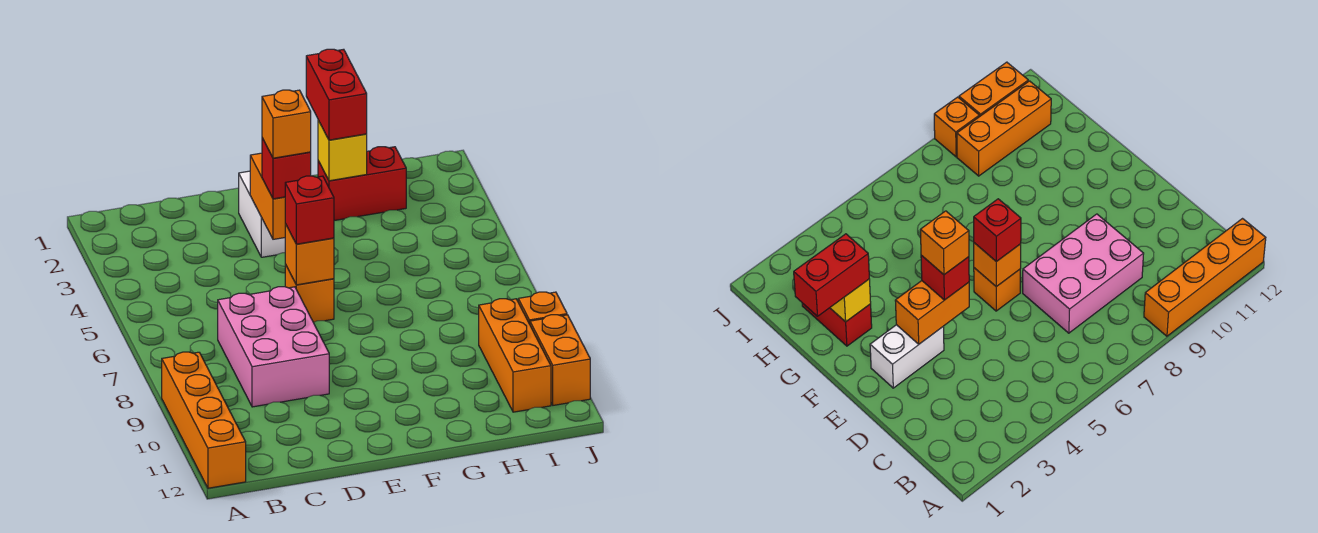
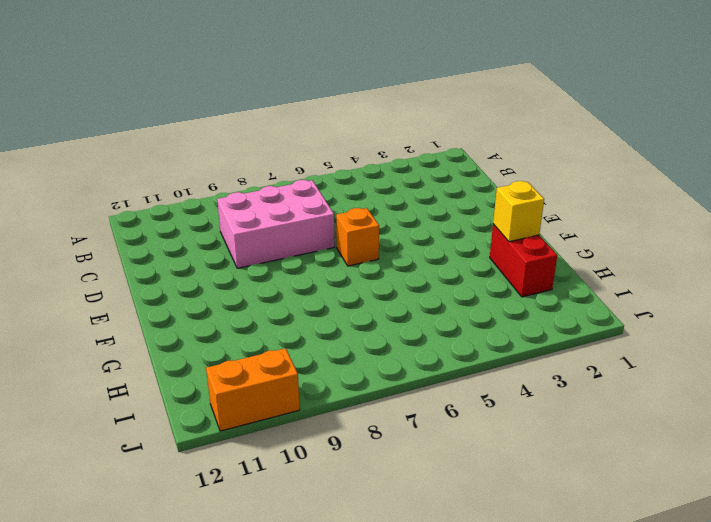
none -> orange 1x4 brick [162,352,246,488]
none -> white 1x2 brick [239,171,285,257]
none -> orange 1x3 brick [479,299,551,412]

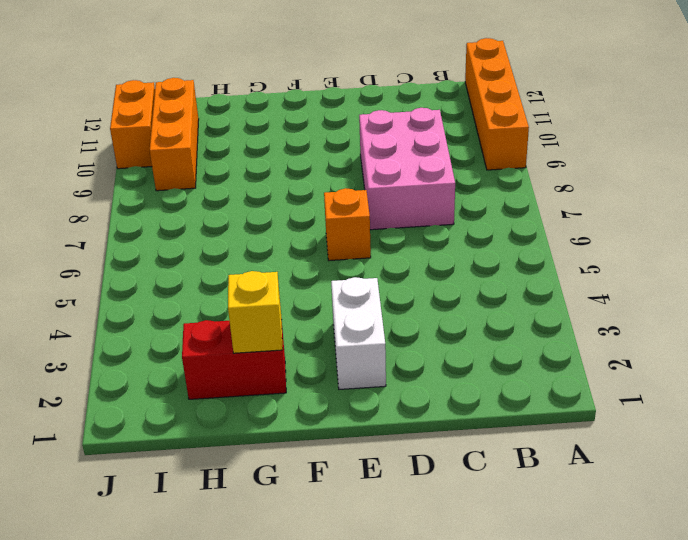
none -> orange 1x1 brick [518,292,567,324]
none -> orange 1x2 brick [250,153,285,239]
none -> orange 1x1 brick [285,224,334,285]

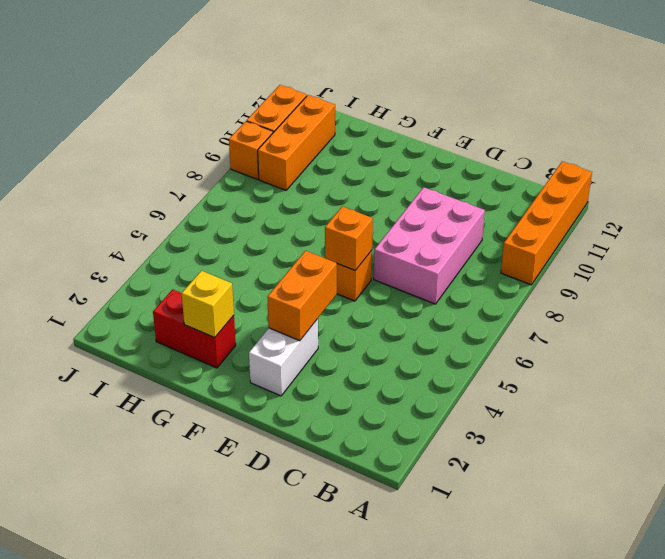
none -> red 1x1 brick [262,138,311,199]
none -> red 1x1 brick [285,176,334,244]
none -> red 1x2 brick [306,49,367,140]

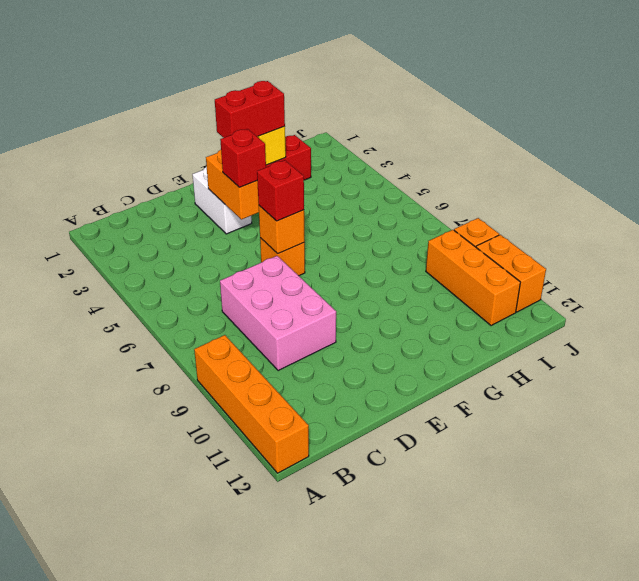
red 1x2 brick [215,81,285,138] -> red 1x2 brick turned to [306,49,367,140]
none -> orange 1x1 brick [262,90,311,158]

